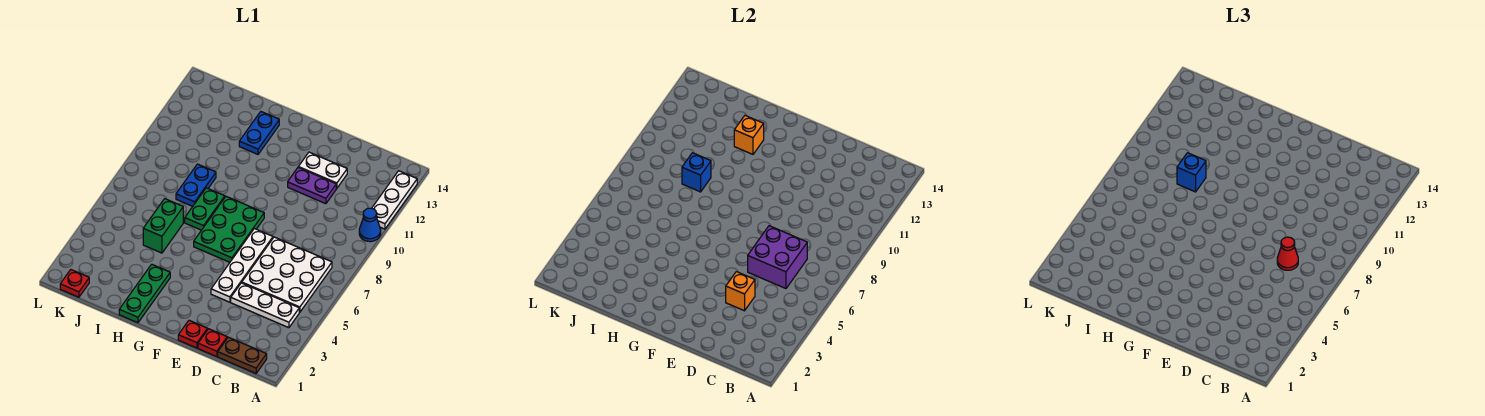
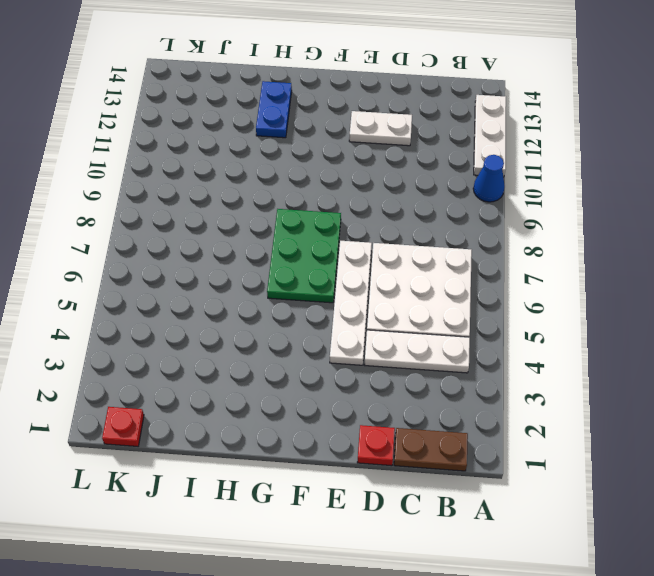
none -> purple 1x2 plate [288,168,336,204]
none -> red 1x1 plate [178,320,208,348]
none -> green 1x3 plate [119,264,170,323]

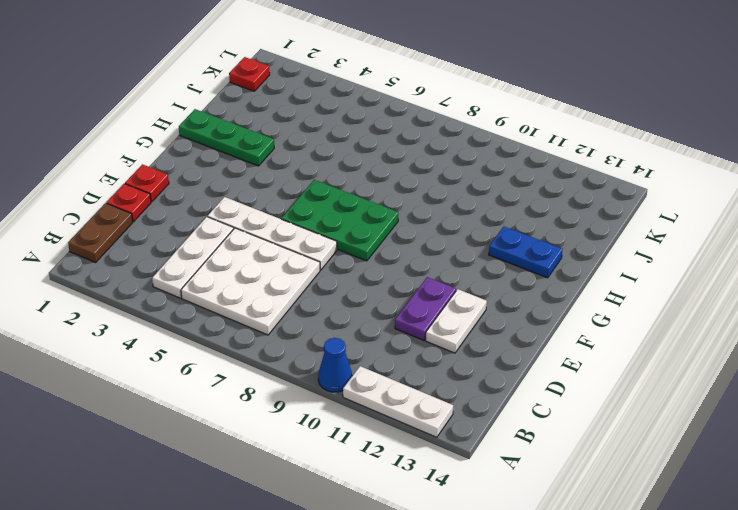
none -> green 1x2 plate [185,188,225,230]
none -> green 1x2 brick [143,199,183,253]
none -> blue 1x2 plate [176,164,216,206]

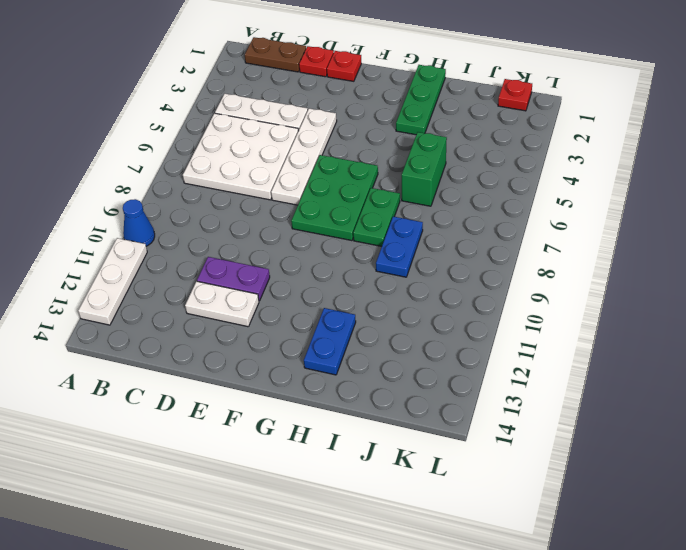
none -> purple 2x2 brick [748,226,807,289]
none -> orange 1x1 brick [726,272,755,311]
none -> orange 1x1 brick [734,116,764,154]

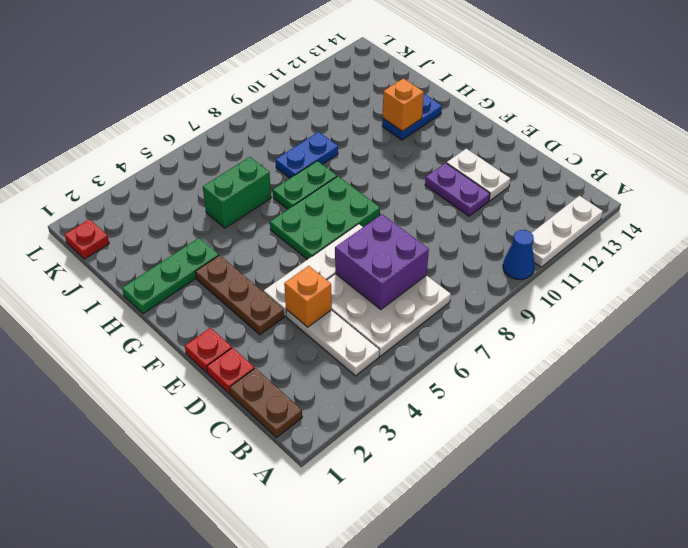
brown 1x3 plate [195,255,284,335] -> none
none -> blue 1x1 brick [682,153,711,192]
none -> red 1x1 cone [1277,237,1298,270]
none -> blue 1x1 brick [1177,153,1206,192]

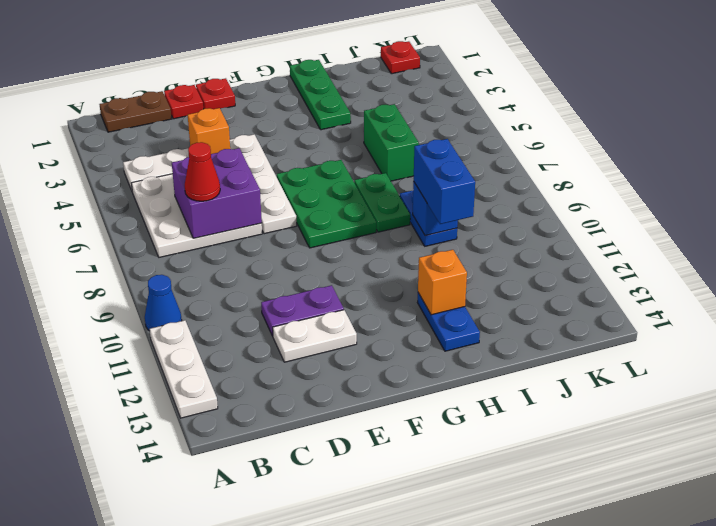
blue 1x2 brick [414,139,475,224] -> blue 1x1 brick [1177,153,1206,192]

